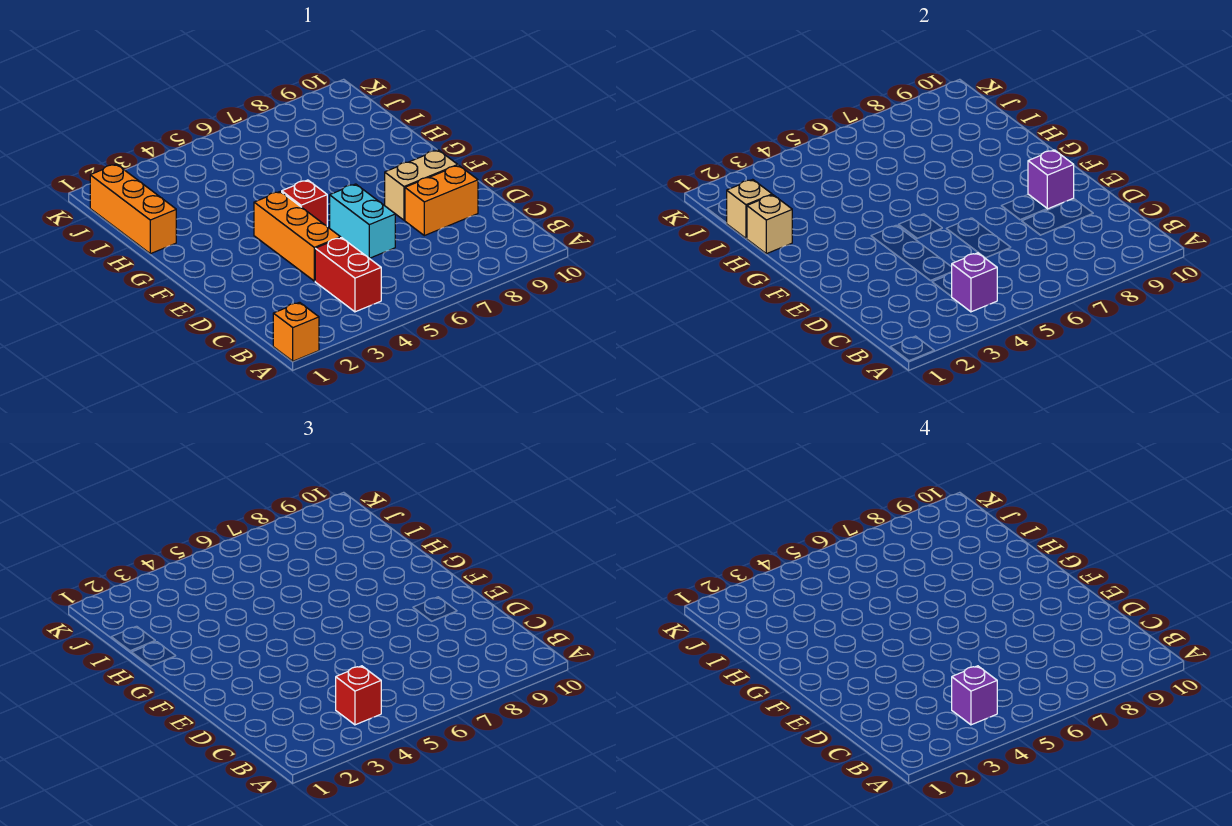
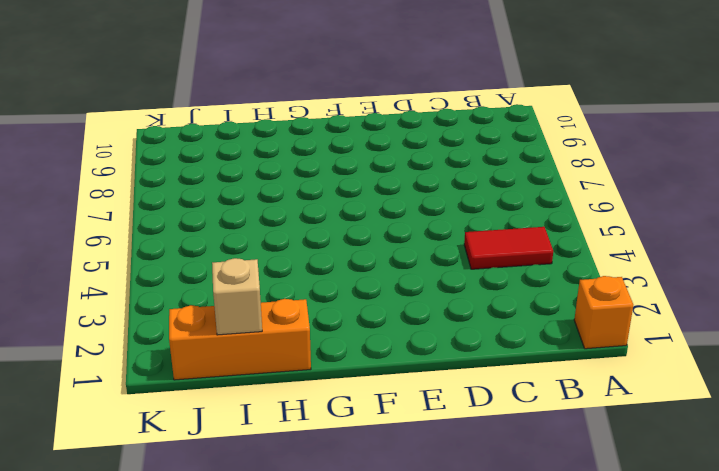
red 1x2 tile [464,227,553,269] -> red 1x2 brick [315,237,381,312]
none -> orange 1x3 brick [254,191,340,281]
none -> cyan 1x2 brick [330,184,395,258]
none -> orange 1x2 brick [405,165,478,236]

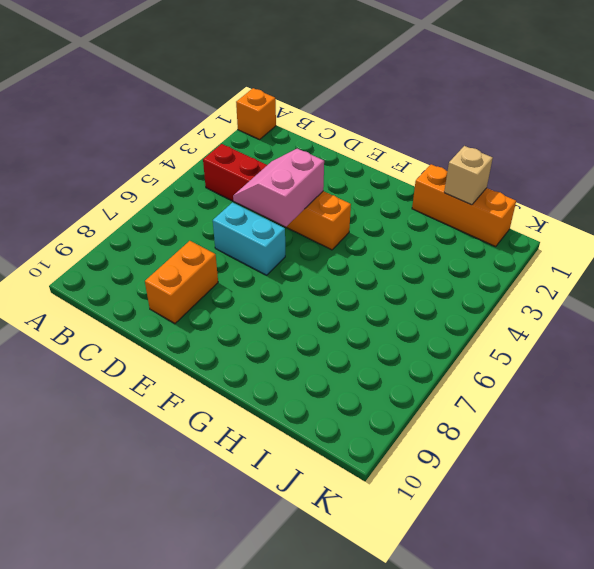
pink 2x2 slope [233,149,324,227] -> none
none -> tan 1x2 brick [385,150,458,220]
none -> red 1x1 brick [282,180,327,226]
none -> purple 1x1 brick [951,253,997,312]

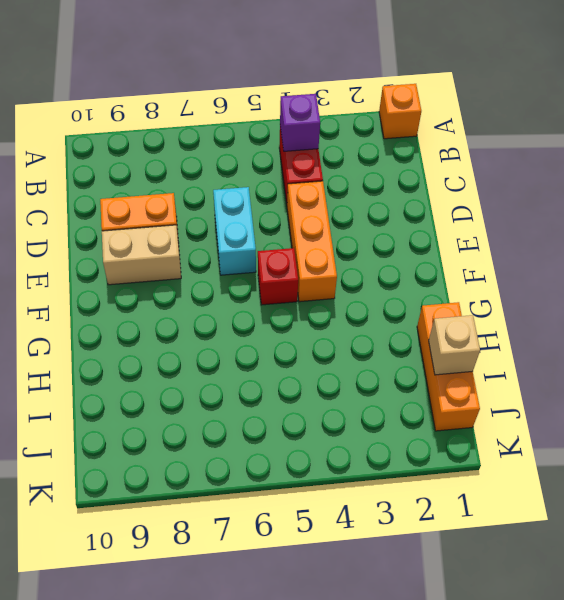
none -> purple 1x1 brick [1028,150,1074,209]
none -> tan 1x1 brick [747,195,792,254]
none -> red 1x1 brick [336,666,381,725]

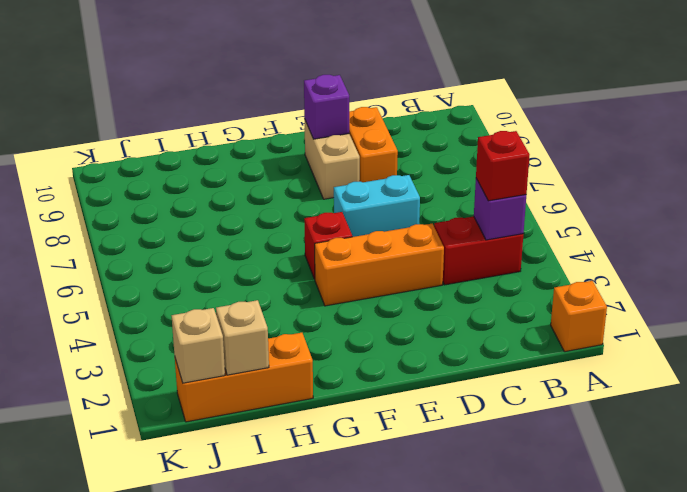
tan 1x1 brick [172,308,225,383] -> tan 1x1 brick moved to [747,195,792,254]
none -> purple 1x1 brick [952,666,997,725]

